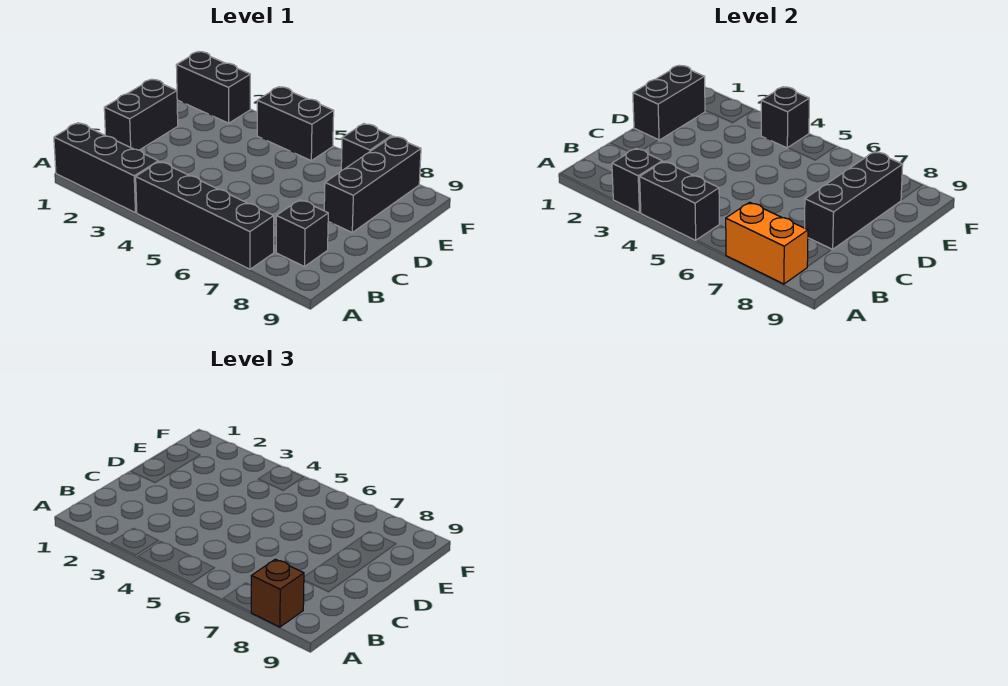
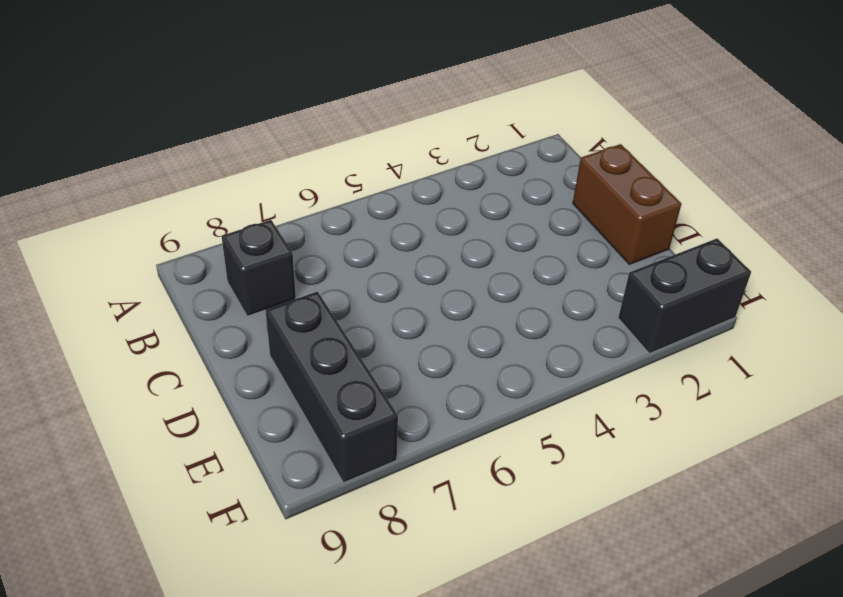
brown 1x2 brick [573,144,681,264] -> black 1x2 brick [104,79,178,150]
none -> black 1x3 brick [54,123,158,213]
none -> black 1x4 brick [136,162,274,269]
none -> black 1x2 brick [257,87,334,161]

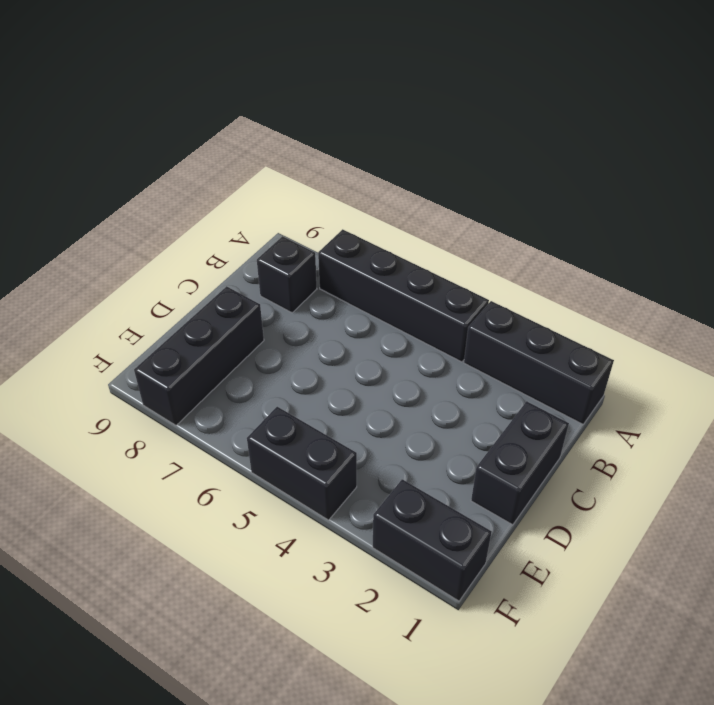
none -> black 1x1 brick [341,124,391,170]
none -> black 1x1 brick [612,148,662,213]
none -> black 1x2 brick [640,162,719,240]

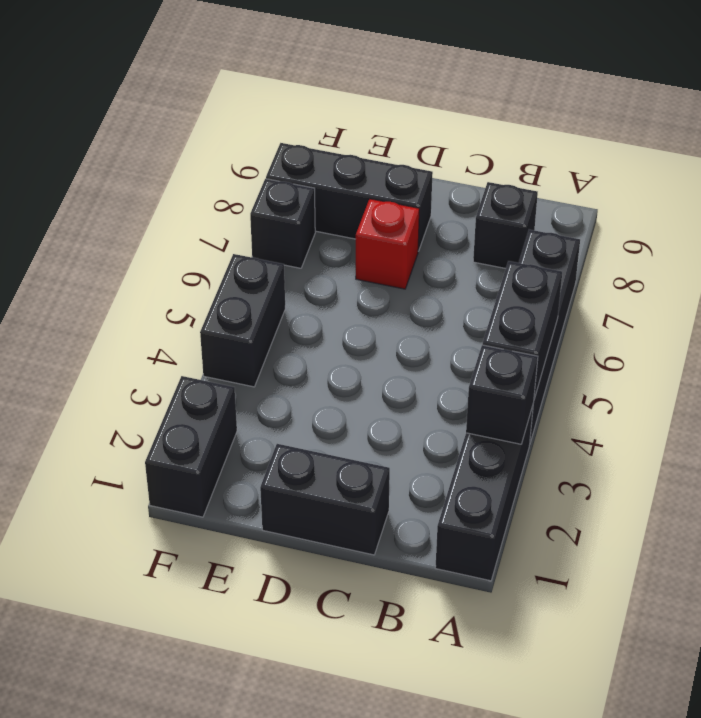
red 1x1 brick [356,199,419,289] -> none
none -> orange 1x2 brick [726,202,808,284]
none -> black 1x3 brick [805,152,903,249]
none -> black 1x2 brick [633,65,705,140]

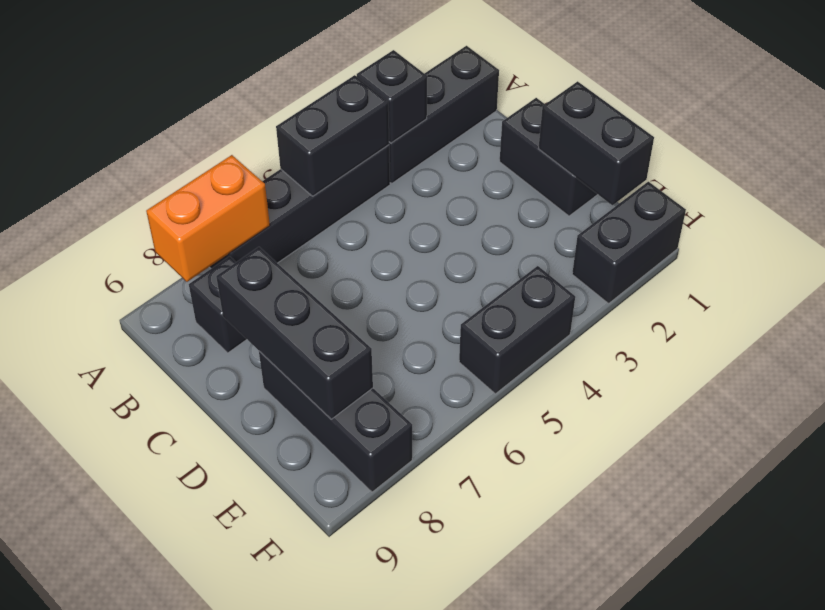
none -> black 1x1 brick [341,124,391,170]
none -> black 1x1 brick [761,87,809,148]
none -> brown 1x1 brick [251,559,304,627]

